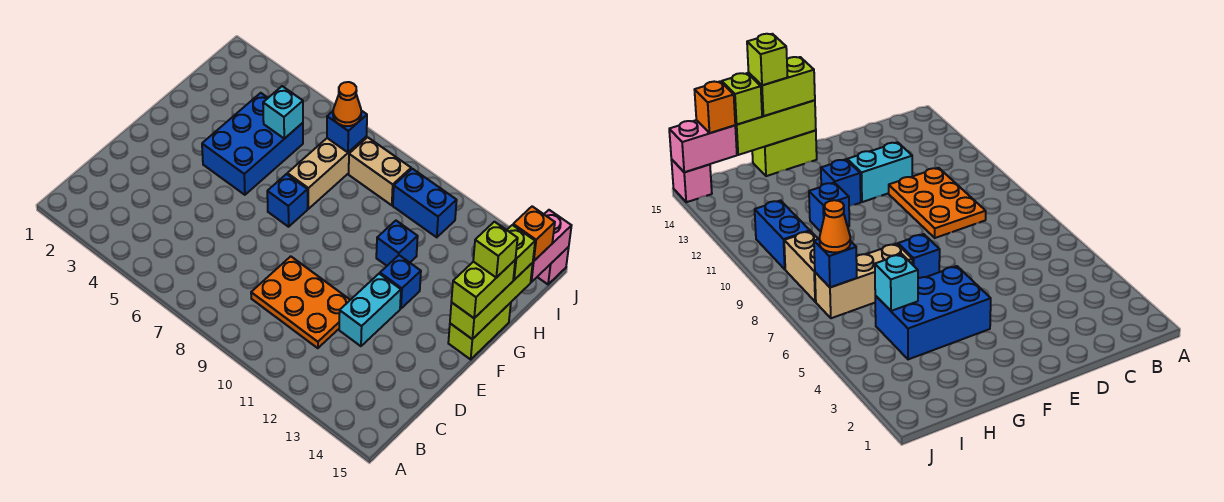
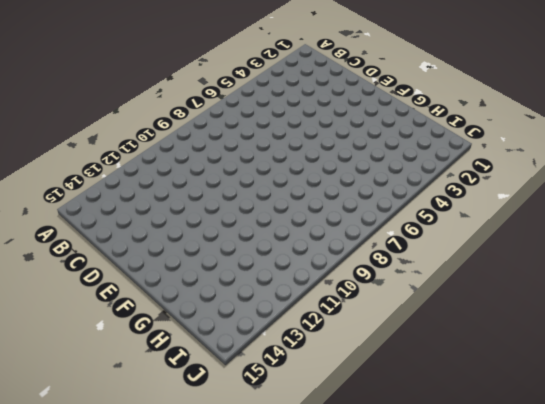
none -> orange 2x3 plate [251,256,350,348]
none -> cyan 1x2 brick [339,274,401,346]
none -> blue 2x3 brick [202,93,303,195]

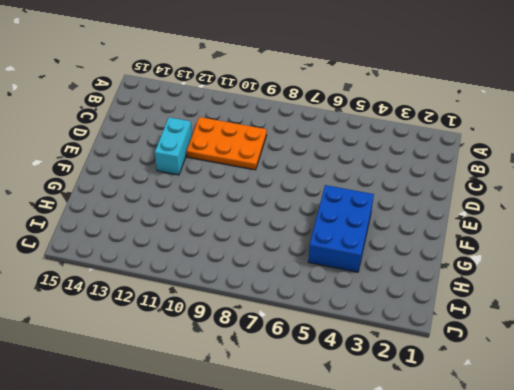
none -> blue 1x1 brick [267,174,308,227]
none -> blue 1x1 brick [380,255,421,309]
none -> lime 1x2 brick [448,303,511,359]

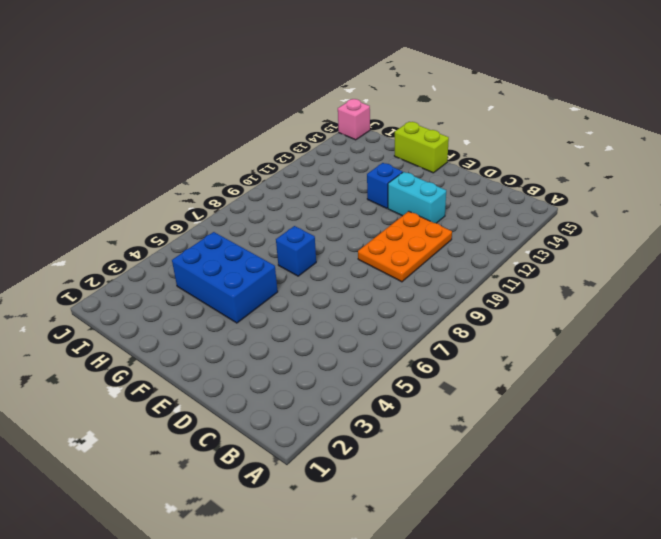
none -> tan 1x3 brick [287,137,366,209]
none -> blue 1x1 brick [376,221,418,266]
none -> tan 1x2 brick [349,137,411,205]

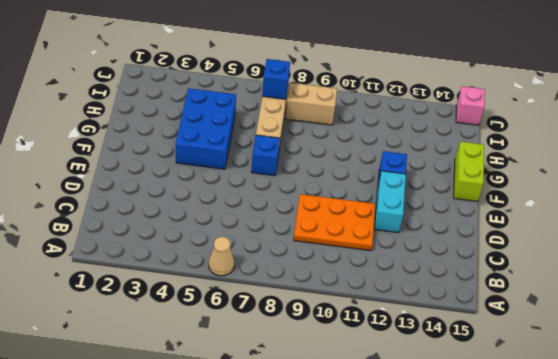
tan 1x1 cone [209,237,234,276] -> none
none -> blue 1x1 brick [376,221,418,266]
none -> blue 1x2 brick [393,169,457,237]
none -> lime 1x3 brick [450,263,533,339]

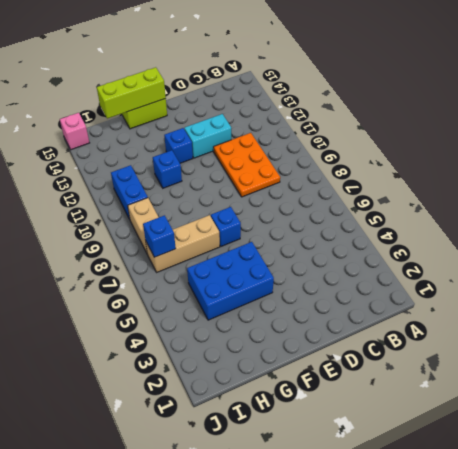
none -> cyan 1x1 brick [263,86,303,139]
none -> pink 1x2 brick [531,210,572,282]
none -> lime 1x2 brick [451,260,515,318]

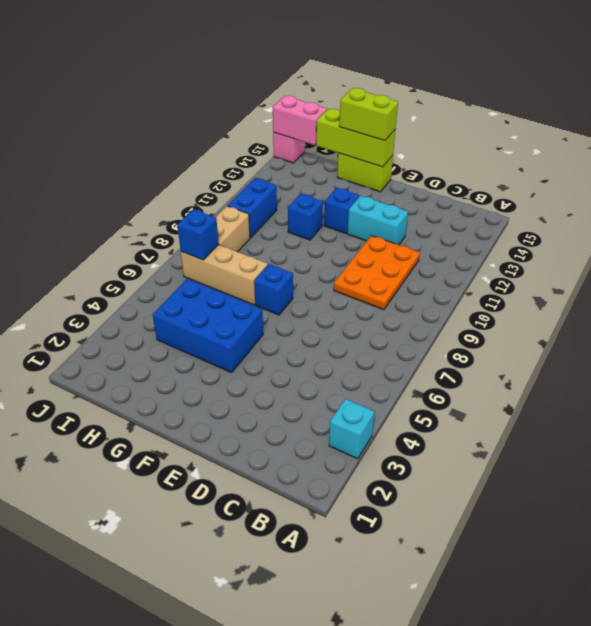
cyan 1x1 brick [329,399,375,459] -> cyan 1x1 brick moved to [263,86,303,139]
none -> lime 1x1 brick [507,225,535,280]
none -> orange 1x1 cone [333,82,361,126]
none -> orange 1x1 brick [513,206,555,261]

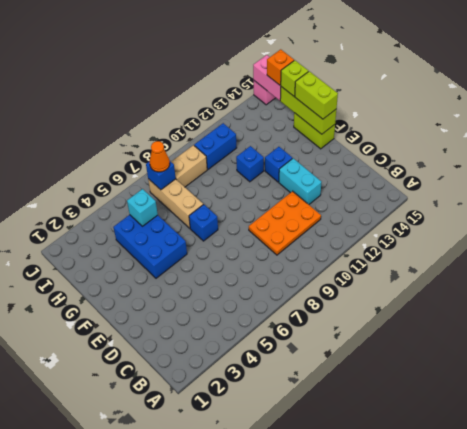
none -> lime 1x1 brick [473,222,518,278]

